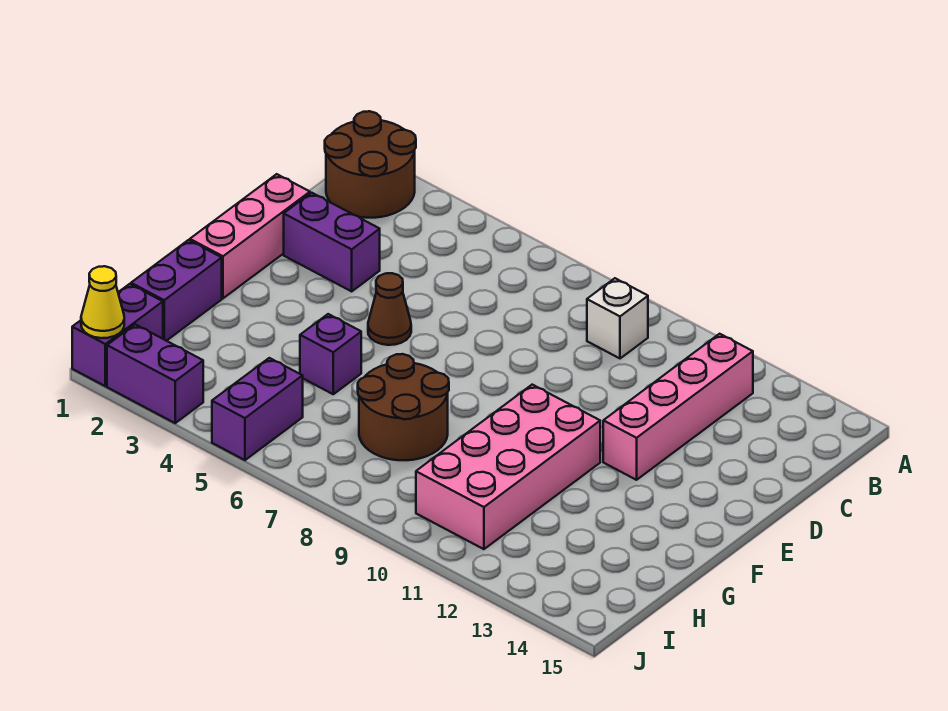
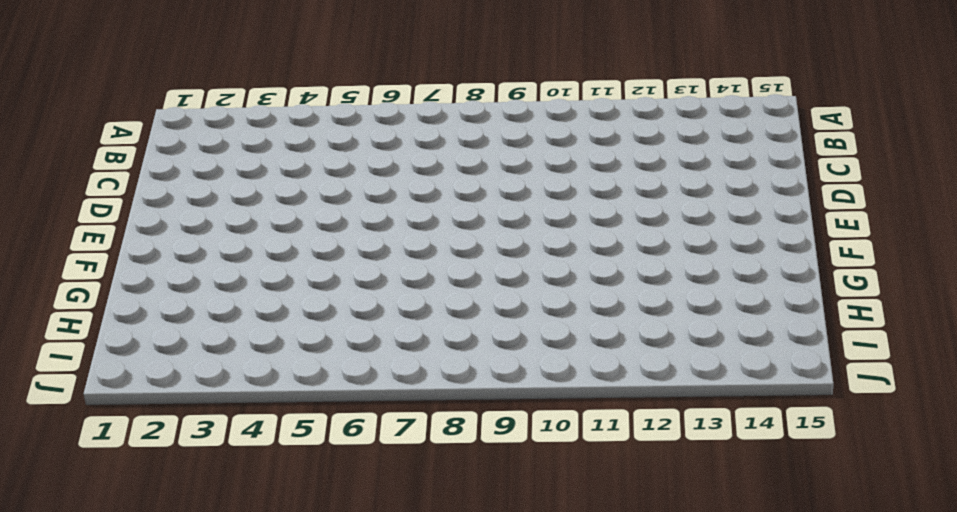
none -> brown 2x2 round brick [325,111,416,218]
none -> white 1x1 brick [587,278,648,358]
none -> pink 1x4 brick [603,334,753,480]

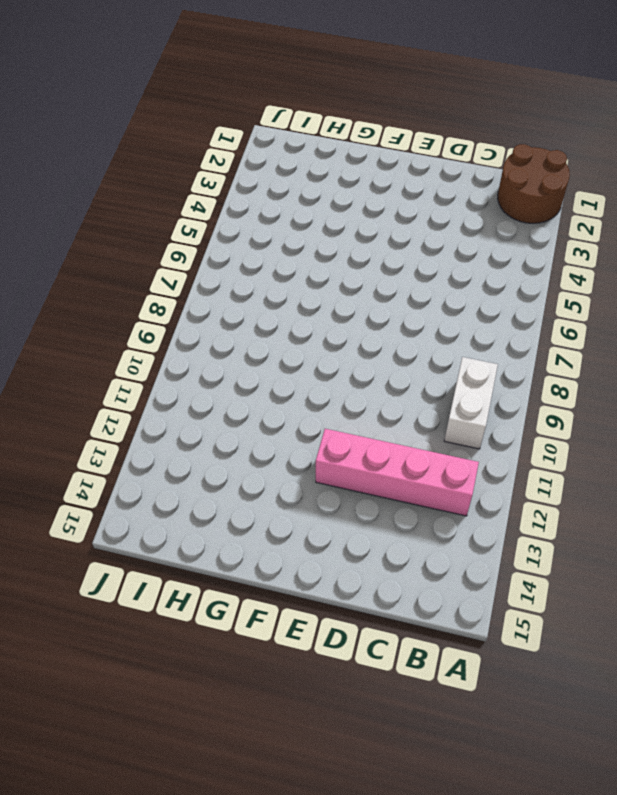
white 1x2 brick [444,357,498,449] -> white 1x1 brick [587,278,648,358]
none -> pink 1x3 brick [190,174,310,298]
none -> purple 1x2 brick [284,193,380,291]
none -> brown 1x1 cone [368,273,411,345]

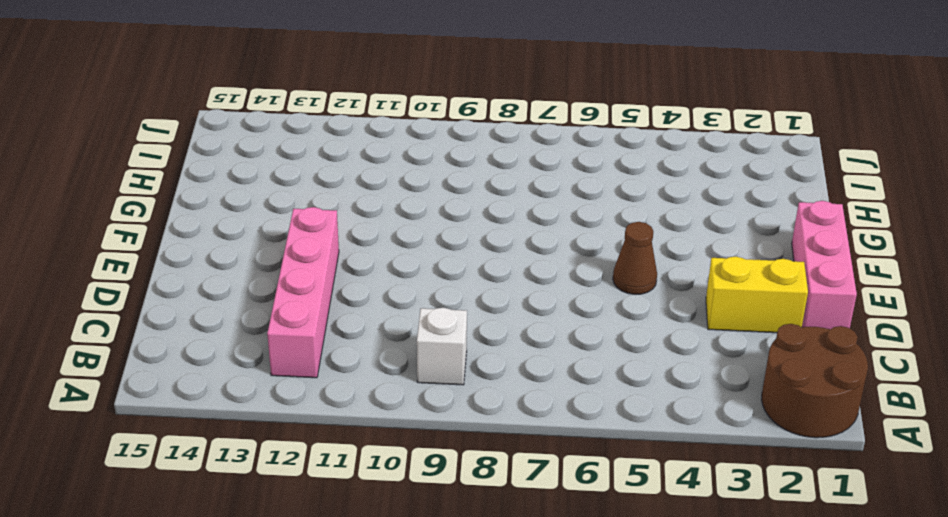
yellow 1x2 brick [706,257,808,333] -> purple 1x2 brick [284,193,380,291]
none -> pink 2x4 brick [416,385,600,549]
none -> purple 1x2 brick [131,240,222,341]
none -> purple 1x1 brick [300,314,361,394]

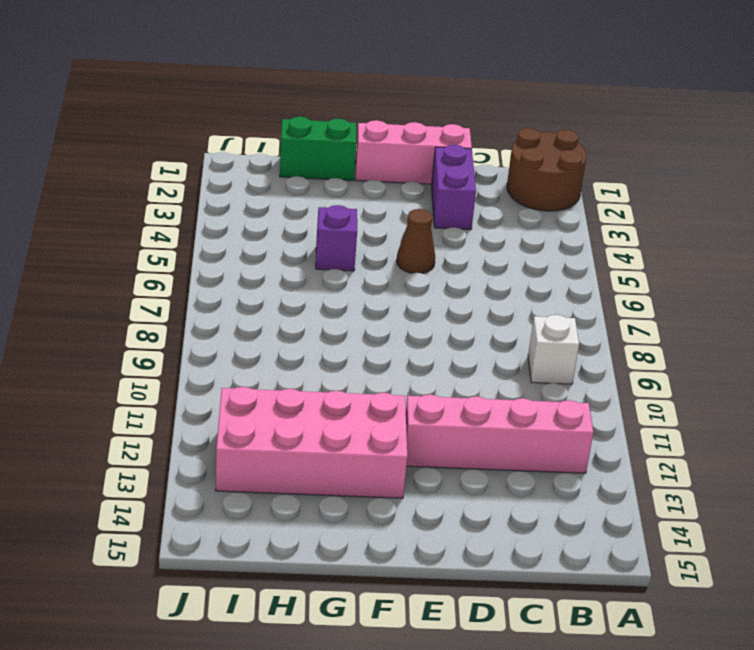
pink 2x4 brick [216,387,407,498] -> pink 2x4 brick moved to [416,385,600,549]
green 1x2 brick [280,117,356,180] -> purple 1x2 brick [131,240,222,341]
none -> brown 2x2 round brick [358,354,449,460]
none -> purple 1x2 brick [72,284,163,386]
none -> purple 1x2 brick [212,358,303,460]

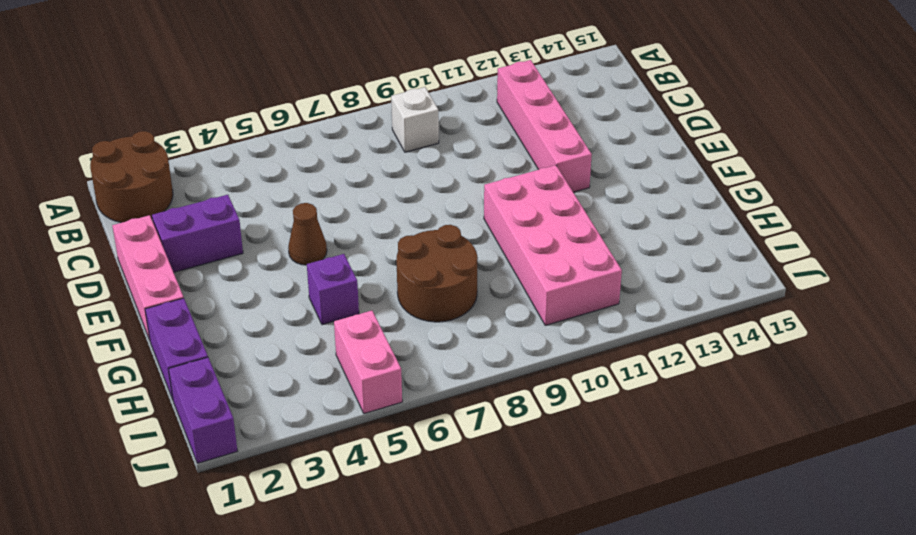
pink 1x2 brick [334,311,402,414] -> purple 1x2 brick [212,358,303,460]
none -> purple 1x2 brick [107,324,203,423]
none -> yellow 1x1 cone [81,266,124,338]

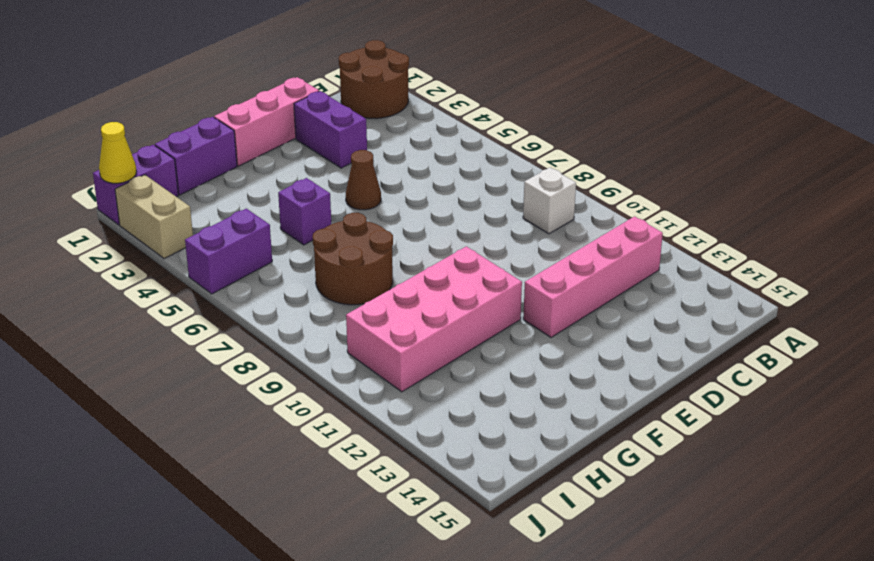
tan 1x2 brick [115,175,193,259] -> purple 1x2 brick [107,324,203,423]

